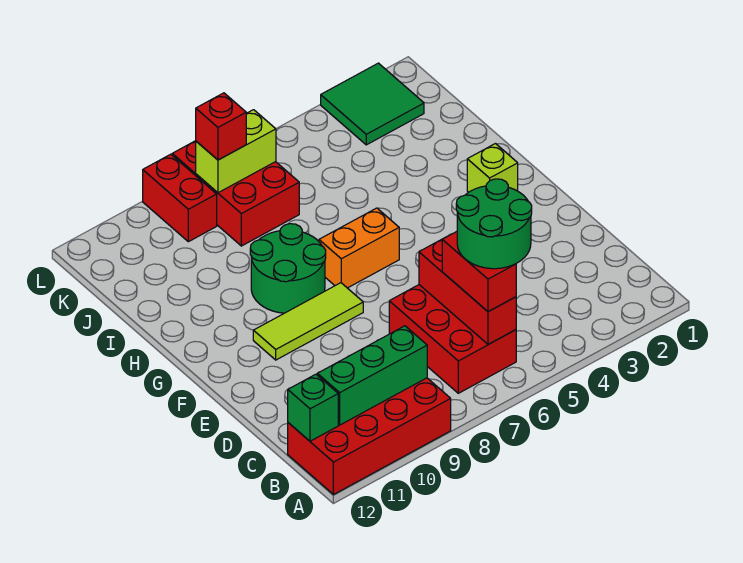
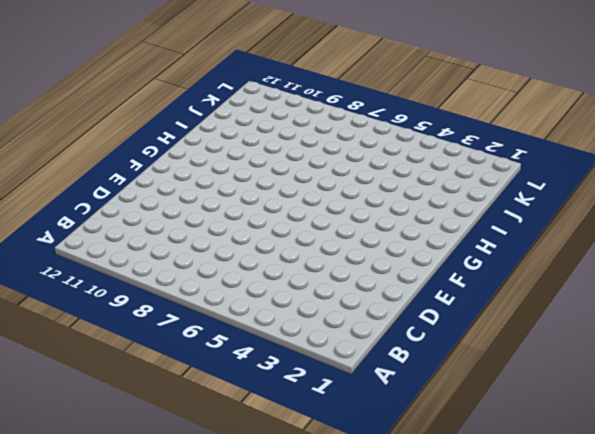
none -> red 2x4 brick [288,378,451,495]
none -> red 2x3 brick [389,285,516,393]
none -> lime 1x3 tile [253,283,363,360]

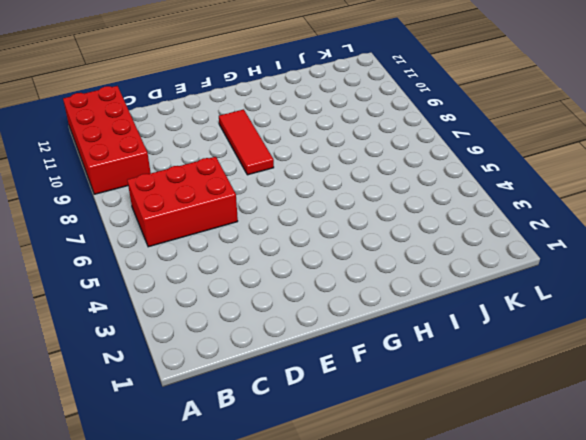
red 1x3 tile [219,109,274,175] -> lime 1x3 tile [253,283,363,360]
none -> lime 1x1 brick [467,144,518,192]
none -> orange 1x2 brick [319,208,399,288]
none -> green 2x2 round brick [250,224,326,313]

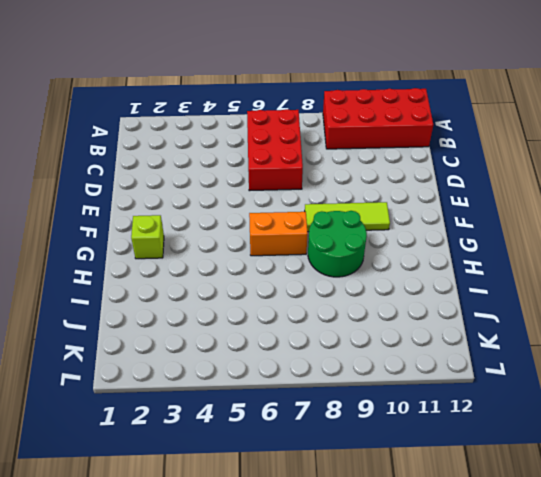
none -> red 2x3 brick [172,141,299,246]
none -> green 2x2 tile [321,63,424,145]
none -> red 1x2 brick [143,154,217,242]

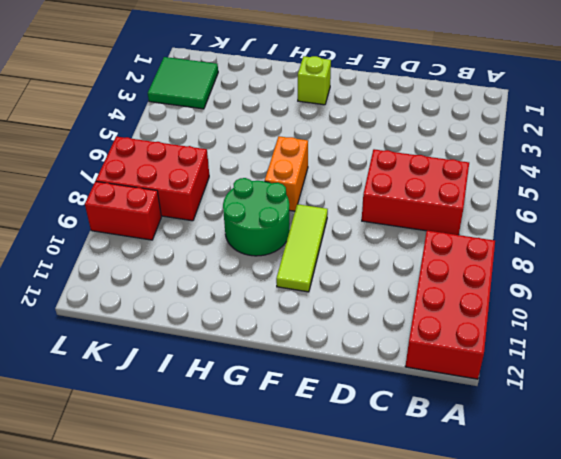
none -> red 1x3 brick [419,239,516,344]
none -> green 1x3 brick [317,326,427,425]
none -> green 1x1 brick [288,374,338,441]

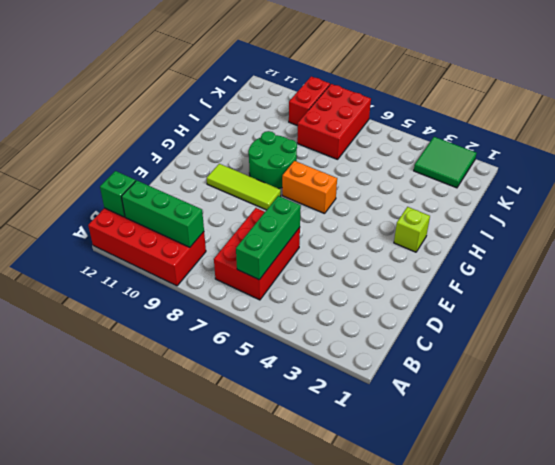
green 1x3 brick [236,196,301,280] -> red 1x3 brick [419,239,516,344]
none -> lime 1x2 brick [196,110,276,193]
none -> red 1x2 brick [442,232,516,312]
none -> red 1x1 brick [196,93,246,160]

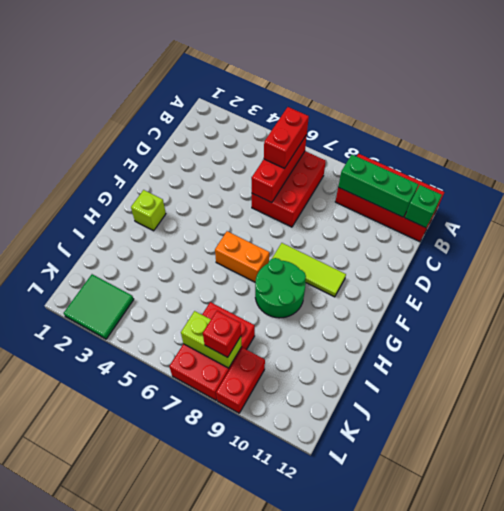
none -> green 2x2 round brick [456,179,532,269]

